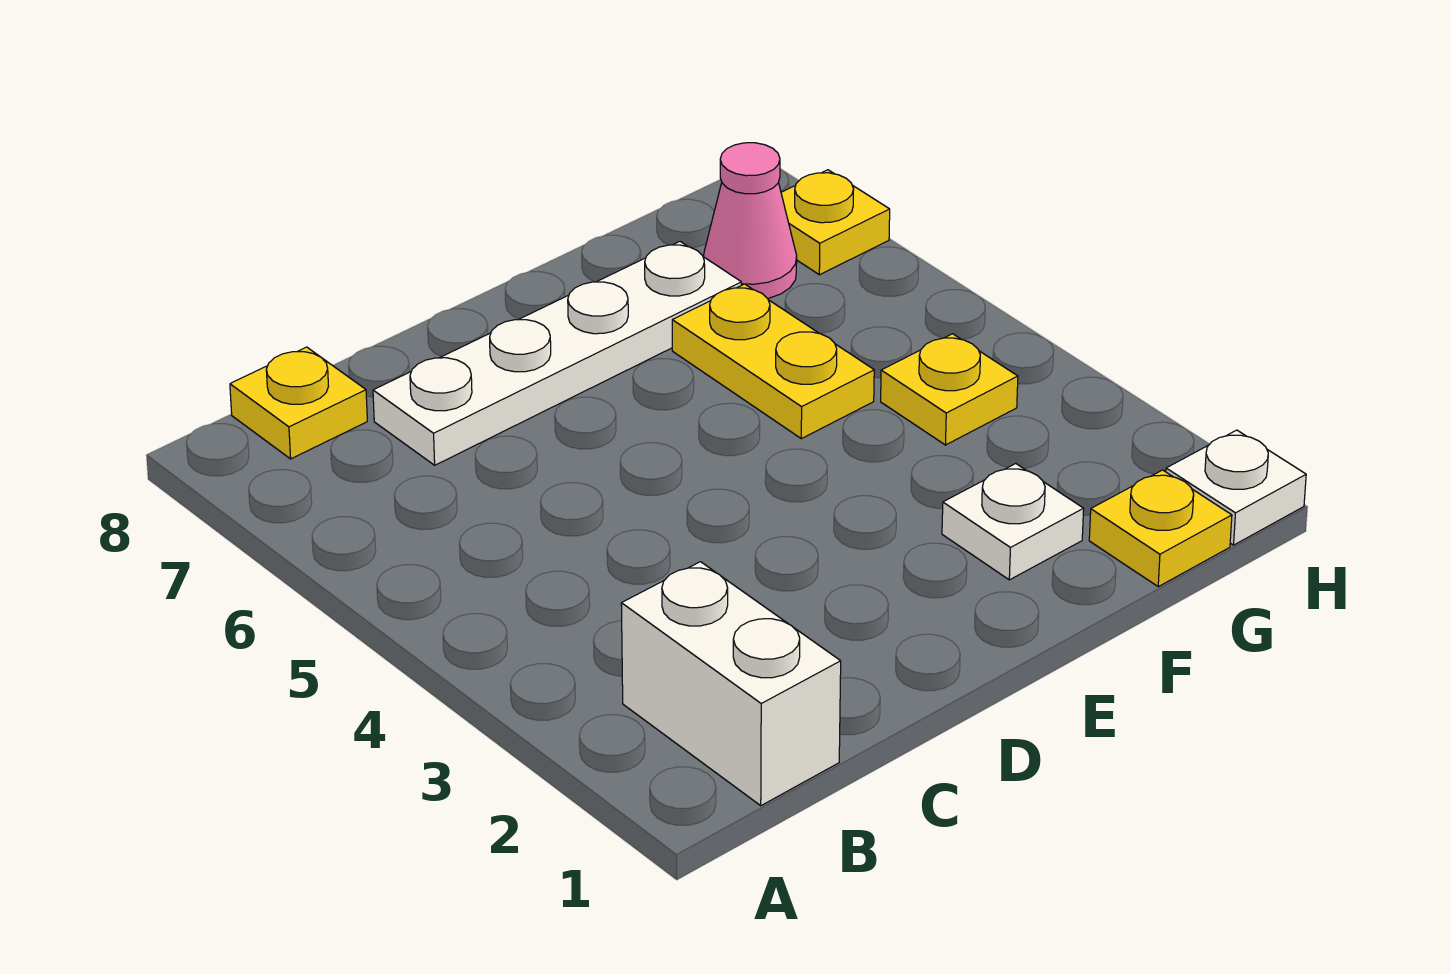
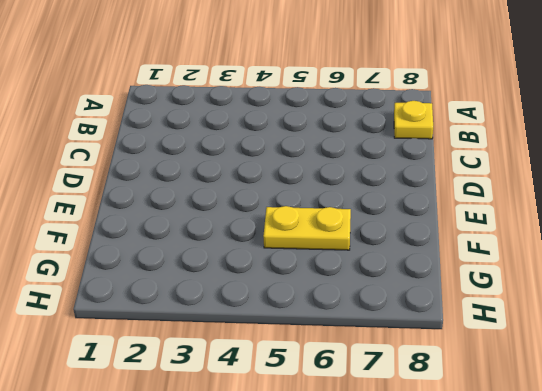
none -> white 1x2 brick [621,562,841,806]
none -> white 1x4 plate [373,242,741,465]

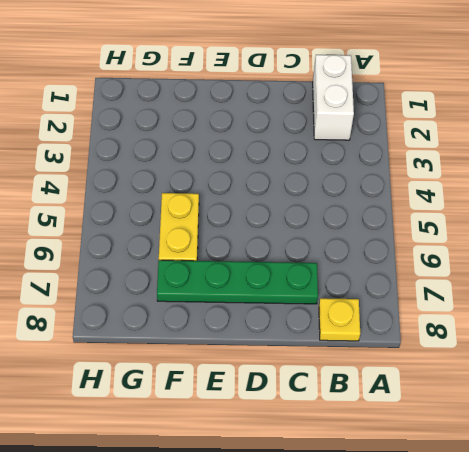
green 1x4 plate [157,260,318,304] -> white 1x4 plate [373,242,741,465]
none -> white 1x1 plate [942,464,1084,580]
none -> yellow 1x1 plate [1089,470,1232,587]

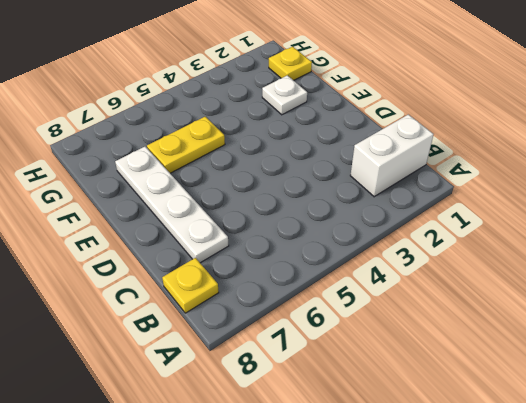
none -> yellow 1x1 plate [881,334,1018,445]
none -> pink 1x1 cone [704,143,797,298]

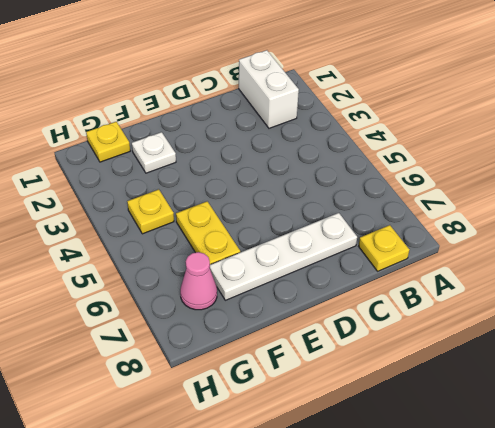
none -> white 1x1 plate [1166,430,1306,545]
none -> yellow 1x1 plate [781,170,890,275]

